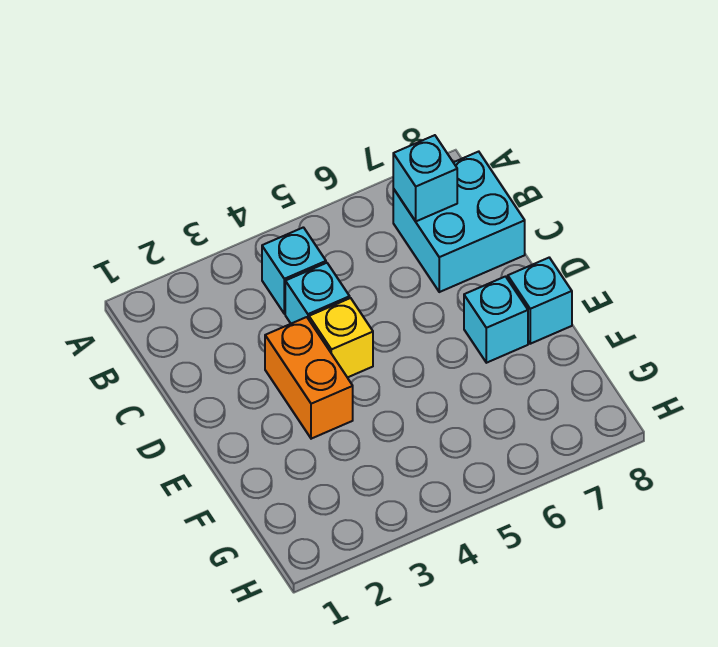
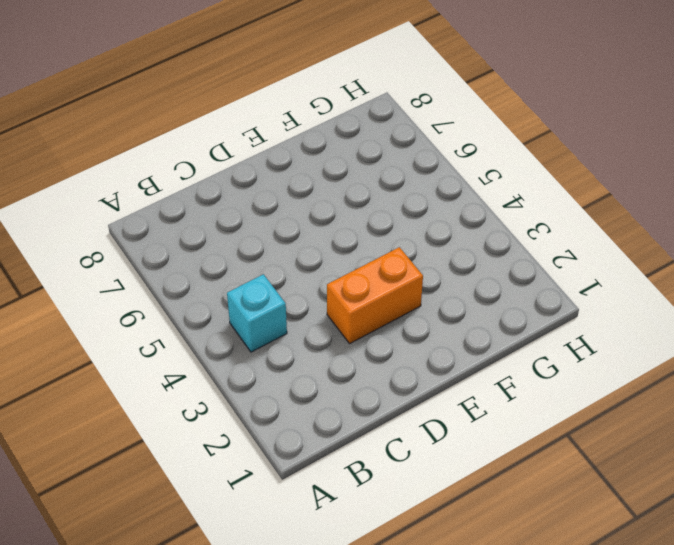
none -> cyan 2x2 brick [393,152,525,292]
none -> cyan 1x1 brick [285,263,350,324]

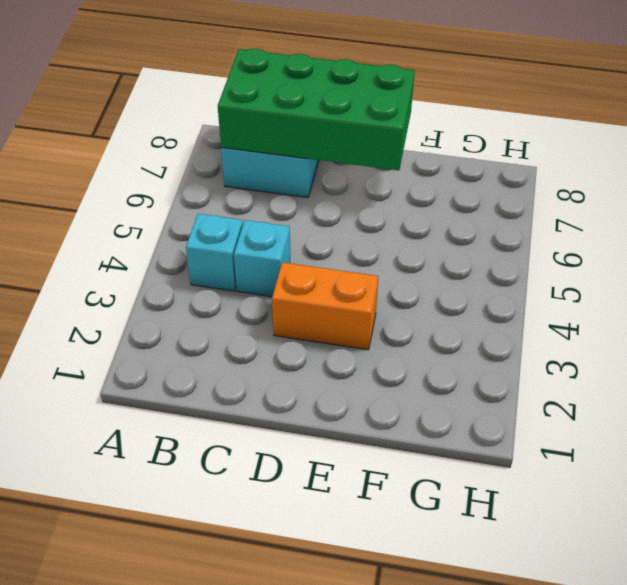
green 2x4 brick [218,49,415,170] -> cyan 1x1 brick [393,135,457,221]
none -> yellow 1x1 brick [309,298,373,378]
none -> cyan 1x1 brick [464,277,528,363]

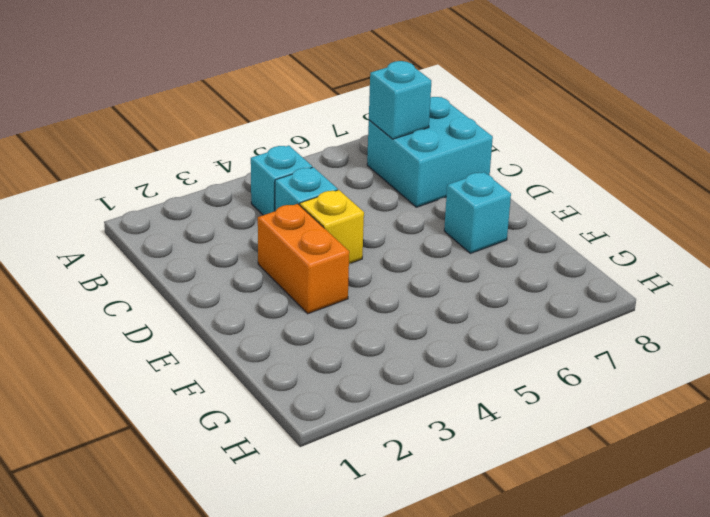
none -> cyan 1x1 brick [508,258,572,344]

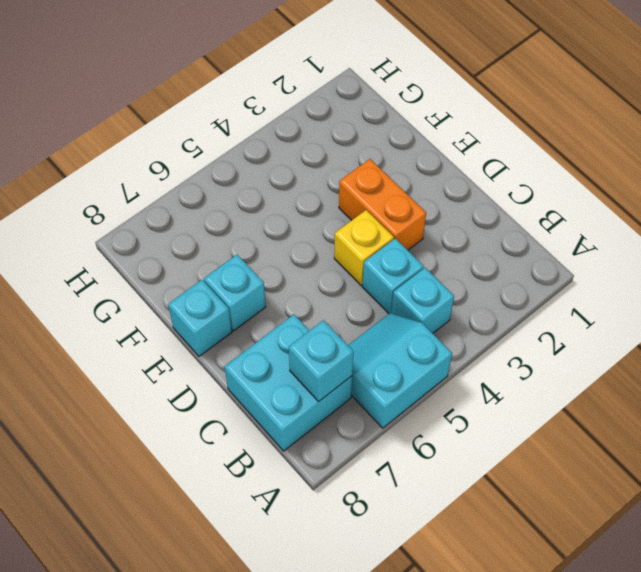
cyan 2x2 slope [348,313,452,428] -> none

